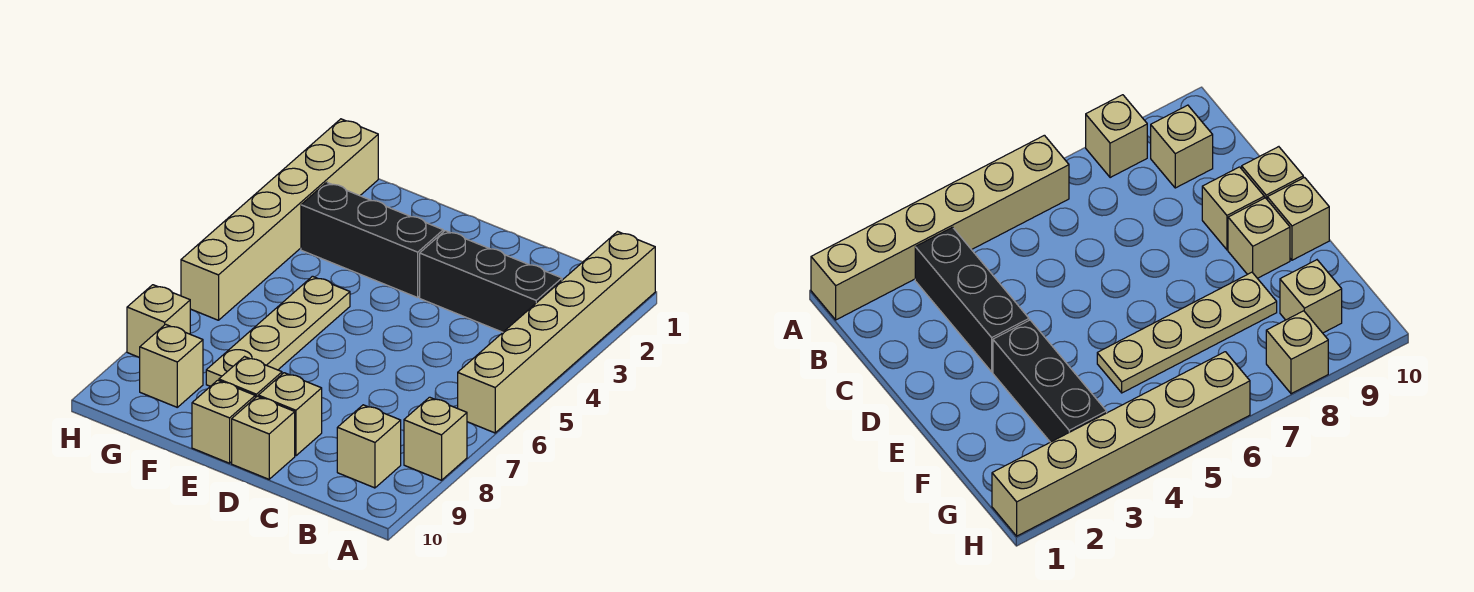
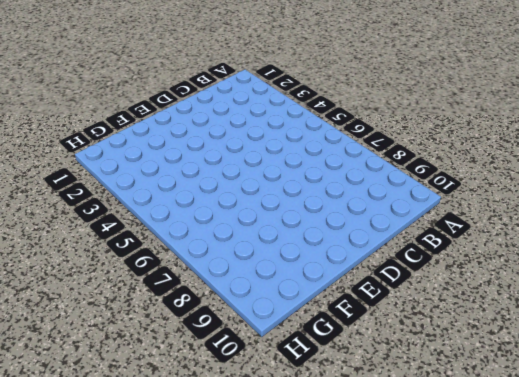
none -> tan 1x6 brick [458,232,655,433]
none -> tan 1x1 brick [404,397,467,480]
none -> black 1x3 brick [420,231,562,332]

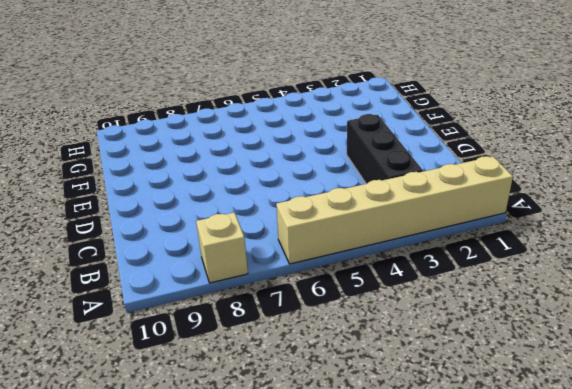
none -> tan 1x1 brick [337,405,401,488]
none -> tan 1x1 brick [258,373,322,456]
none -> tan 1x1 brick [232,396,295,479]

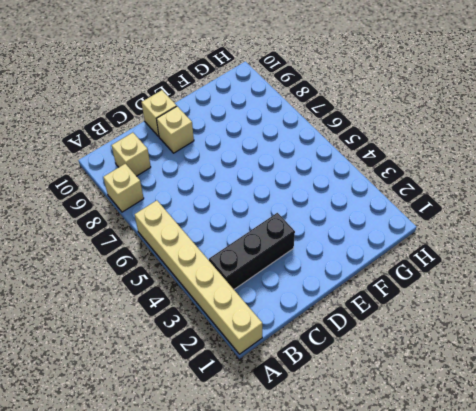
none -> black 1x3 brick [301,182,443,298]
none -> tan 1x1 brick [219,357,282,398]
none -> tan 1x1 brick [192,380,255,463]

